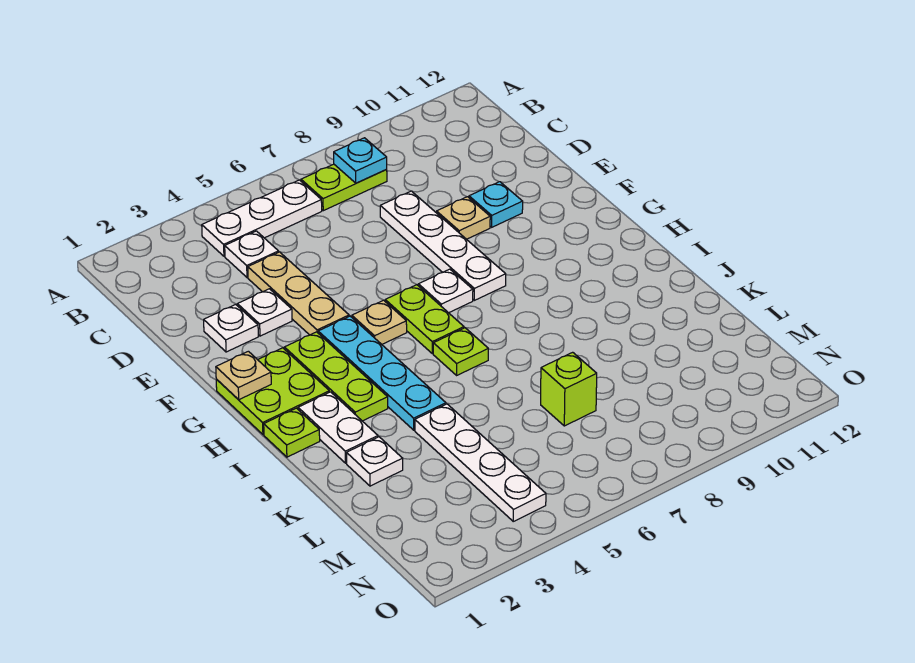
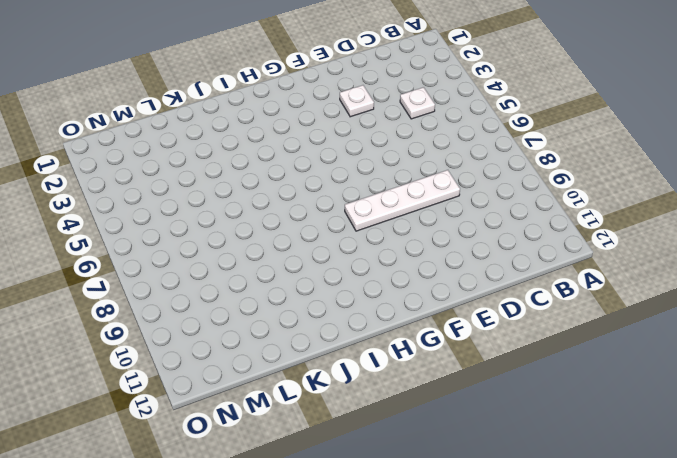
none -> white 1x3 plate [202,180,322,256]
none -> lime 1x2 plate [301,164,387,211]
none -> tan 1x3 plate [248,252,349,335]

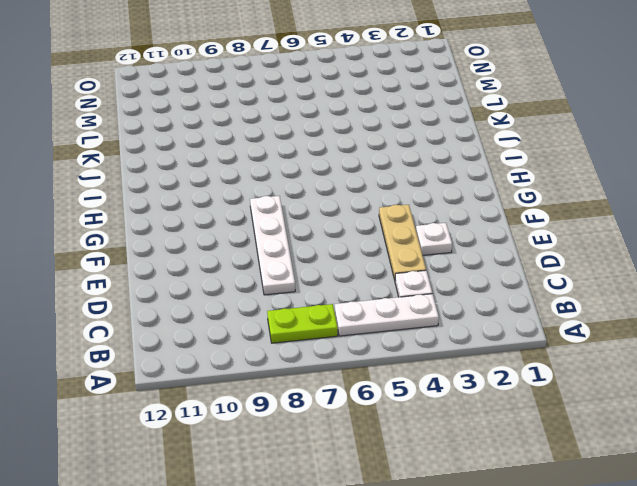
none -> white 1x1 plate [204,305,258,352]
none -> tan 1x1 plate [437,197,490,239]
none -> cyan 1x1 plate [469,182,523,227]

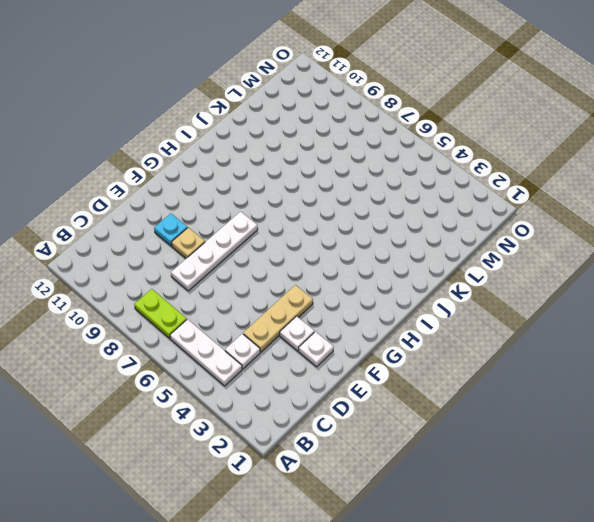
none -> lime 2x2 plate [216,348,329,434]
none -> lime 1x3 plate [284,332,388,421]
none -> cyan 1x4 plate [318,316,446,430]

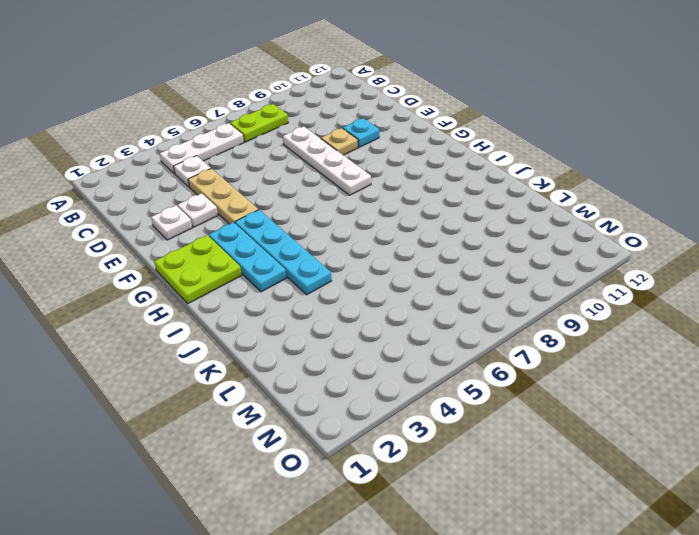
cyan 1x3 plate [209,222,286,292] -> lime 1x3 plate [284,332,388,421]
none -> tan 1x1 plate [352,300,407,344]
none -> lime 1x2 plate [385,285,464,354]
none -> white 1x1 plate [418,269,473,313]

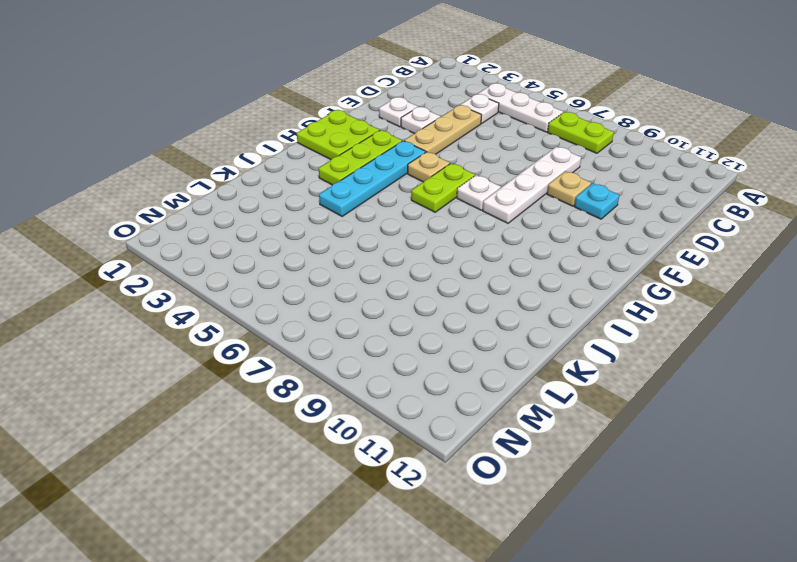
none -> lime 1x1 plate [264,408,320,457]
none -> white 1x2 plate [298,392,378,463]
none -> lime 1x1 plate [433,328,488,375]

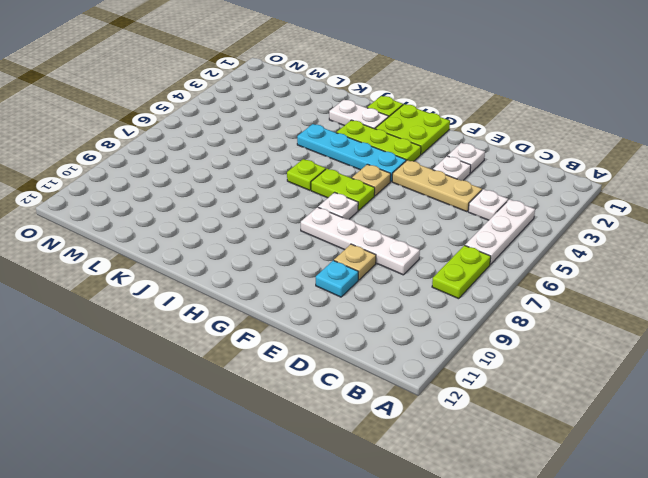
none -> white 1x1 plate [347,437,403,486]
none -> white 1x4 plate [415,404,546,521]
none -> lime 1x1 brick [541,352,597,426]

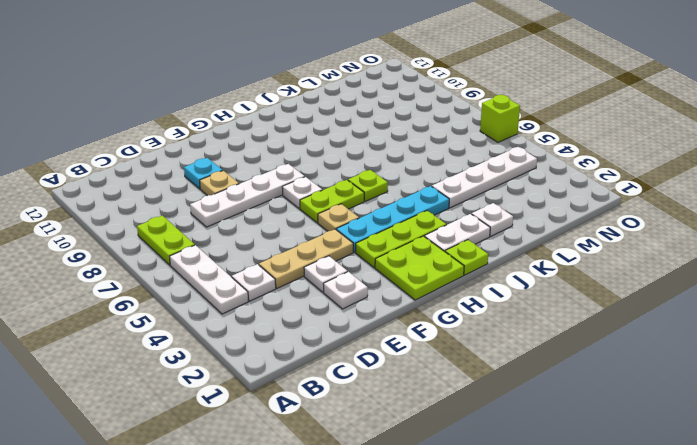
lime 1x1 brick [480,95,520,142] -> lime 1x1 brick moved to [541,352,597,426]
none -> cyan 1x1 plate [334,138,387,183]
none -> tan 1x1 plate [216,351,271,400]

